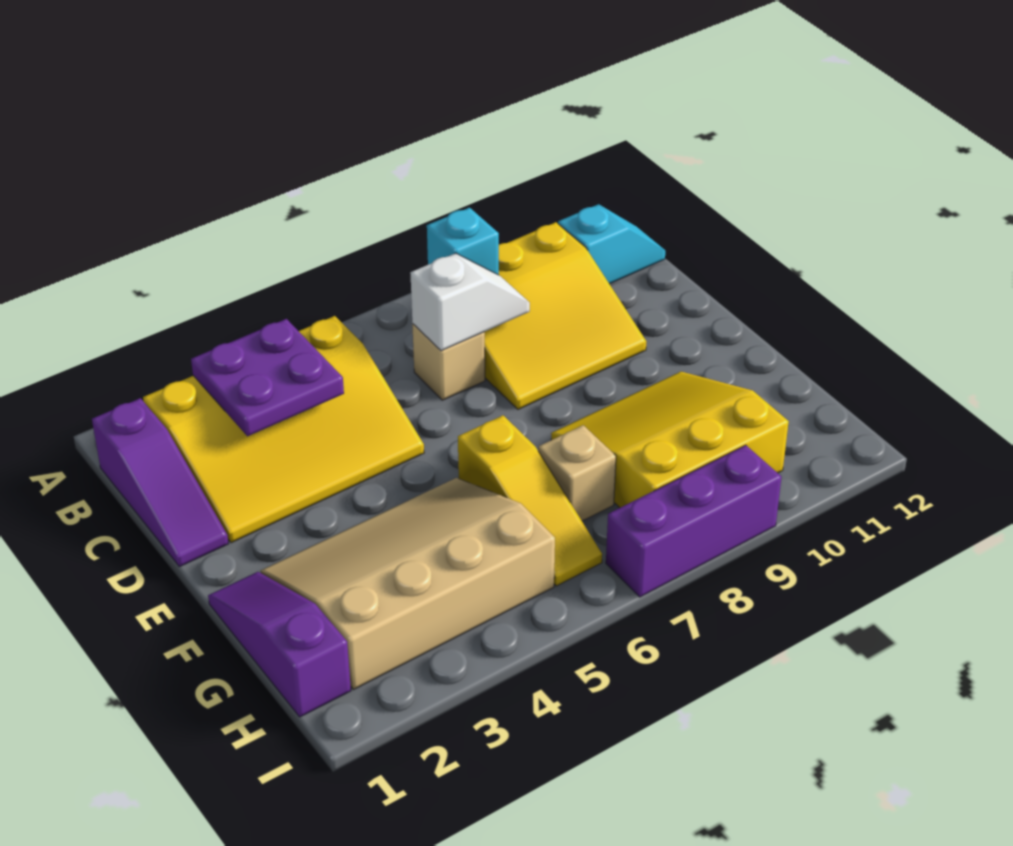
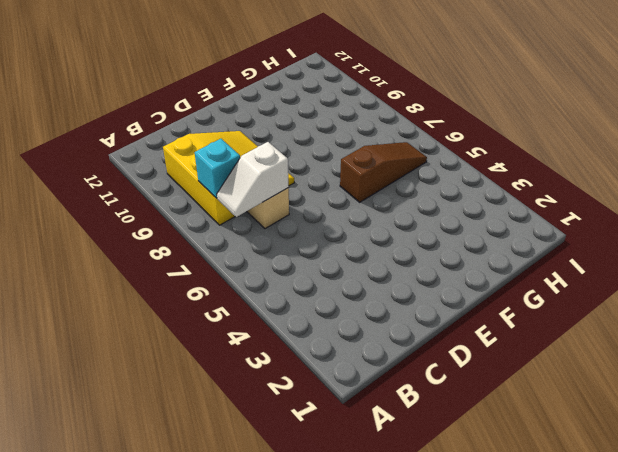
white 1x2 slope [217,142,289,217] -> white 1x2 slope turned to [410,253,530,351]
brown 1x3 slope [340,142,427,202] -> yellow 1x3 slope [458,415,602,586]
none -> purple 1x3 slope [92,398,229,567]
none -> yellow 3x4 slope [143,316,424,543]
none -> cyan 1x2 slope [558,204,665,284]

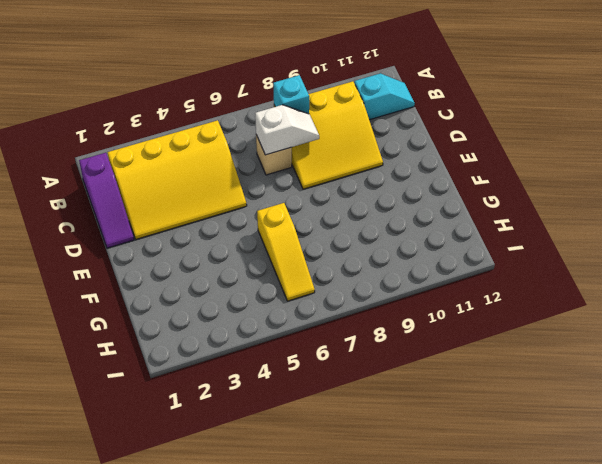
none -> purple 1x3 slope [208,572,351,717]
none -> tan 3x4 slope [261,478,555,690]
none -> yellow 3x3 slope [551,372,789,508]

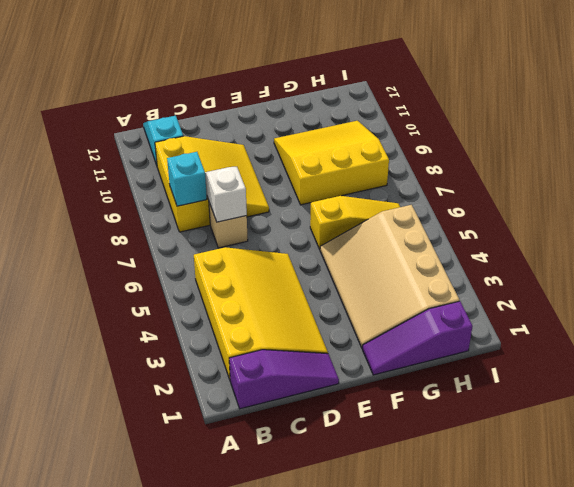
yellow 3x3 slope [274,121,389,205] -> yellow 3x3 slope turned to [551,372,789,508]
none -> tan 1x1 brick [538,425,616,521]
none -> purple 1x3 brick [606,445,781,597]
none -> purple 2x2 plate [191,319,344,436]

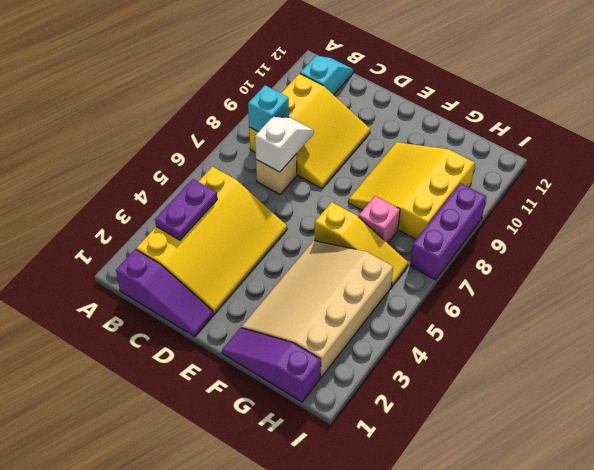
purple 1x2 plate [155,179,217,240] -> purple 2x2 plate [191,319,344,436]
pink 1x1 brick [359,196,400,243] -> tan 1x1 brick [538,425,616,521]

